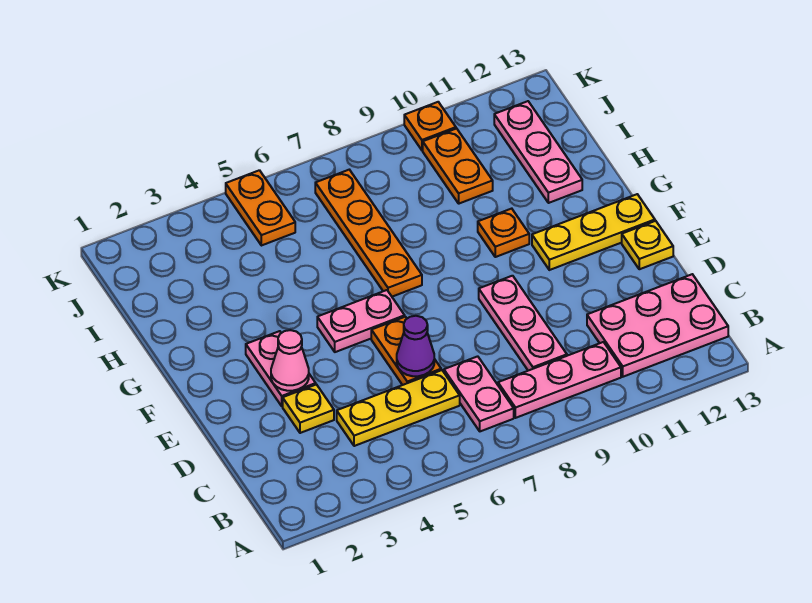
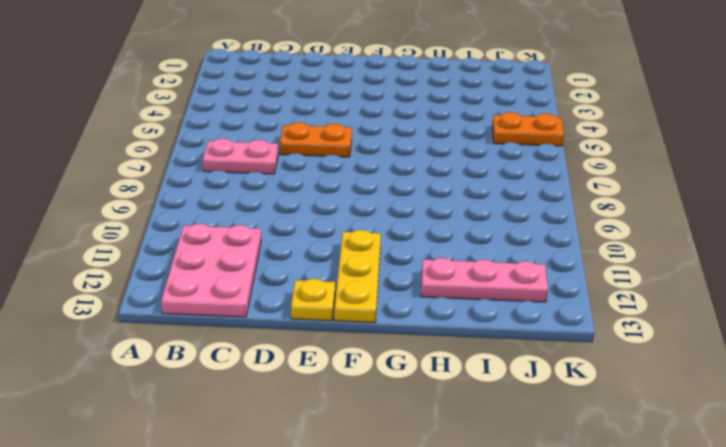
none -> pink 1x3 plate [498,342,621,418]
none -> yellow 1x3 plate [337,370,460,446]
none -> pink 1x3 plate [479,276,567,371]

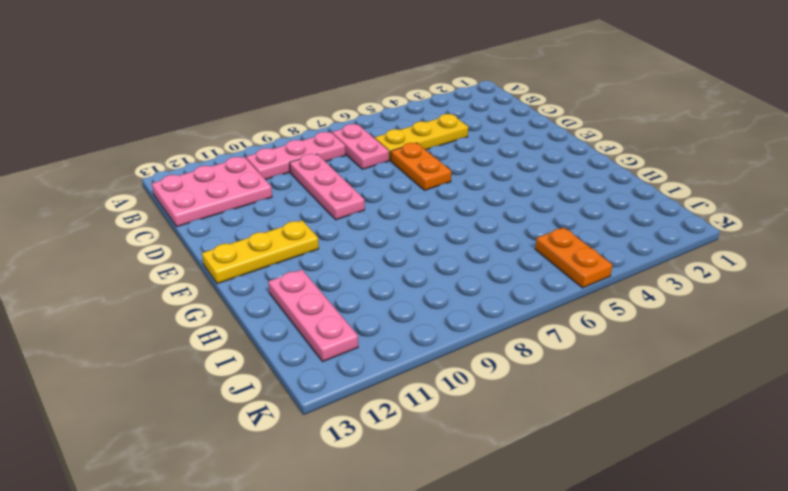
none -> yellow 1x1 plate [283,385,334,433]
none -> pink 1x2 plate [246,331,316,406]
none -> yellow 1x1 plate [622,221,673,269]

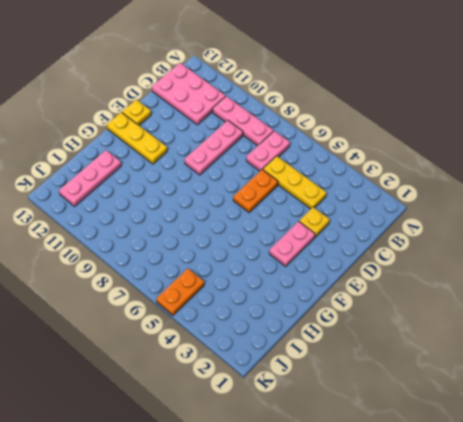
none -> pink 1x2 plate [317,290,405,352]
none -> orange 1x4 plate [315,170,422,297]
none -> orange 1x1 plate [478,209,529,257]

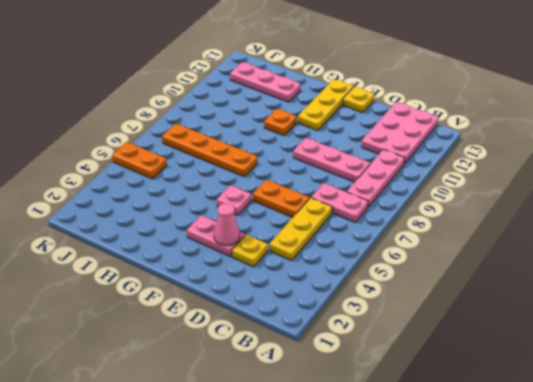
pink 1x1 plate [217,185,251,215] -> pink 1x2 plate [317,290,405,352]
none -> orange 1x2 plate [423,128,493,204]
none -> orange 1x1 plate [404,102,456,150]
none -> purple 1x1 cone [397,316,434,376]

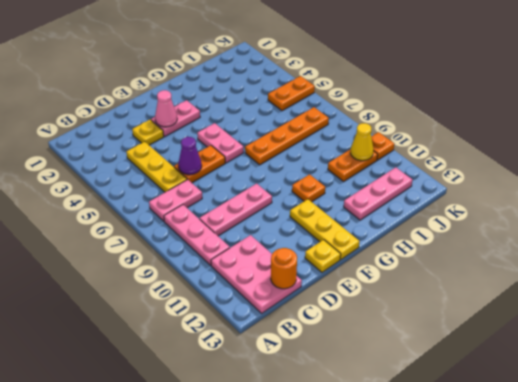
orange 1x1 round brick [271,248,297,289] -> none
yellow 1x1 cone [351,123,373,161] -> none

